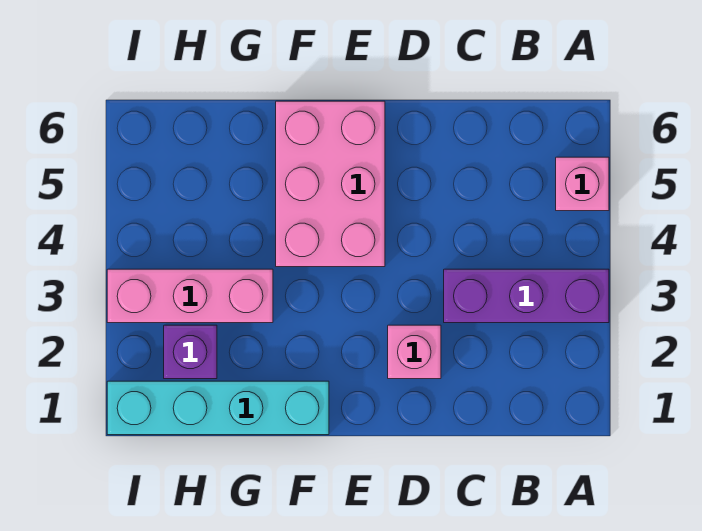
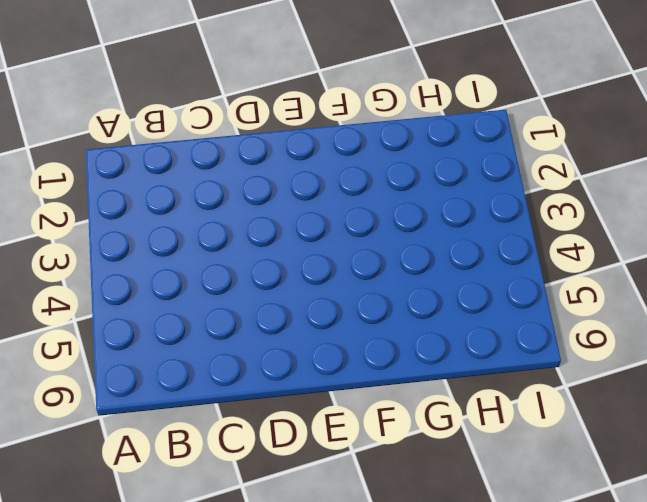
none -> purple 1x3 brick [444,269,609,323]
none -> pink 1x1 brick [556,157,609,211]

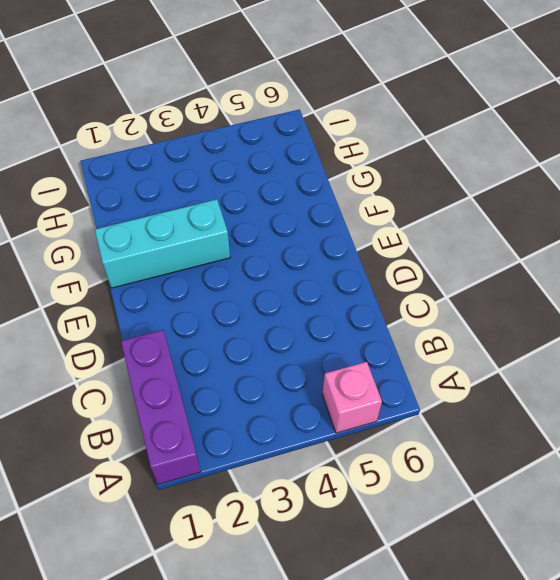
purple 1x3 brick [121,330,201,484] -> purple 1x3 brick moved to [444,269,609,323]
cyan 1x3 brick [95,199,230,288] -> cyan 1x4 brick [107,381,329,435]
none -> pink 1x1 brick [388,325,441,379]
none -> pink 2x3 brick [276,101,385,267]

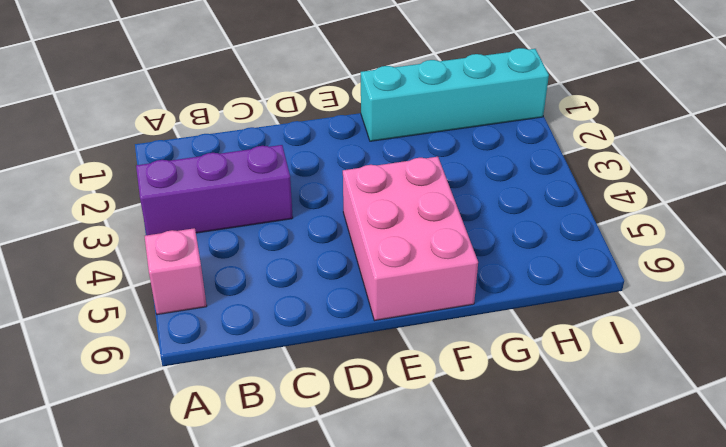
none -> pink 1x1 brick [388,325,441,379]
none -> pink 1x3 brick [107,269,273,323]

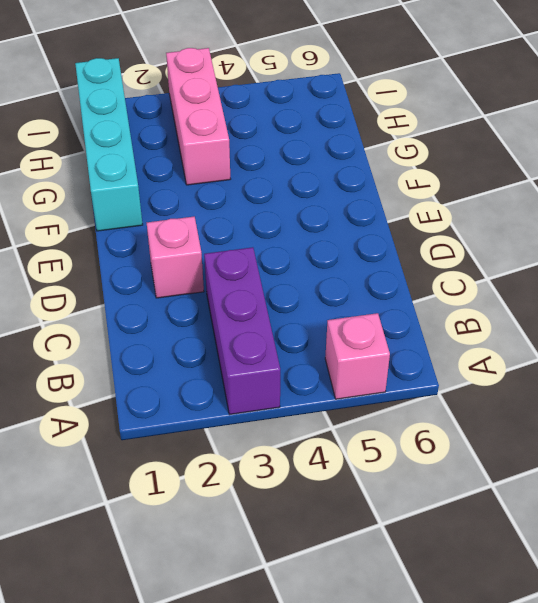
none -> pink 2x3 brick [276,101,385,267]
none -> purple 1x1 brick [164,325,217,379]

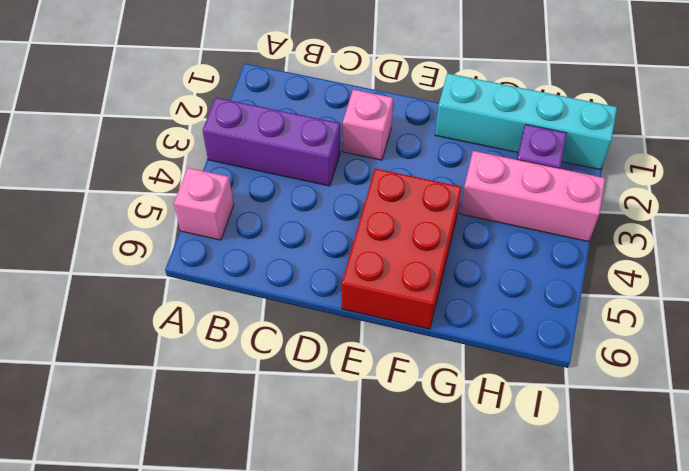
red 2x3 brick [342,169,462,329] -> pink 2x3 brick [276,101,385,267]

